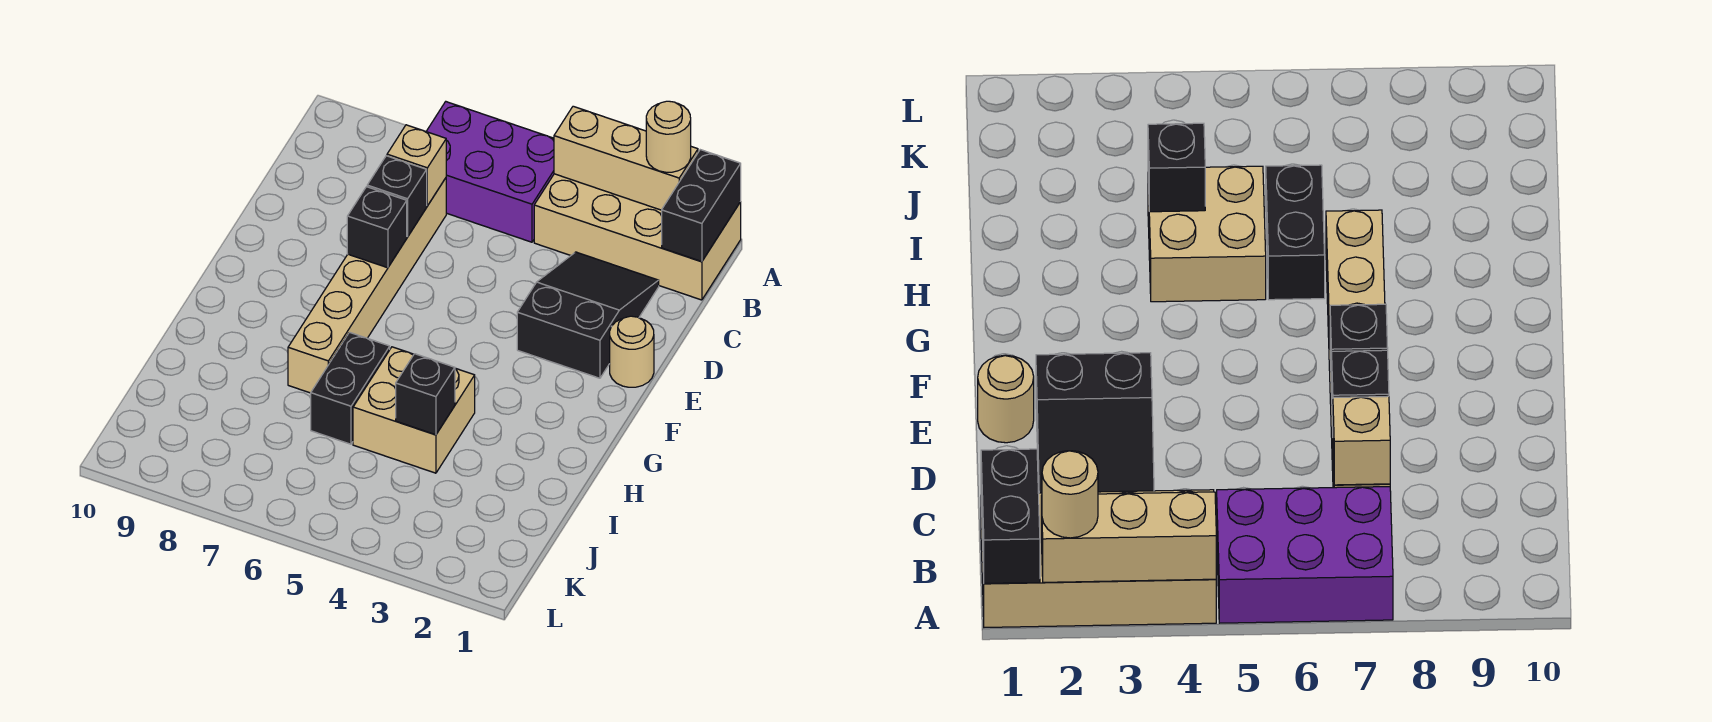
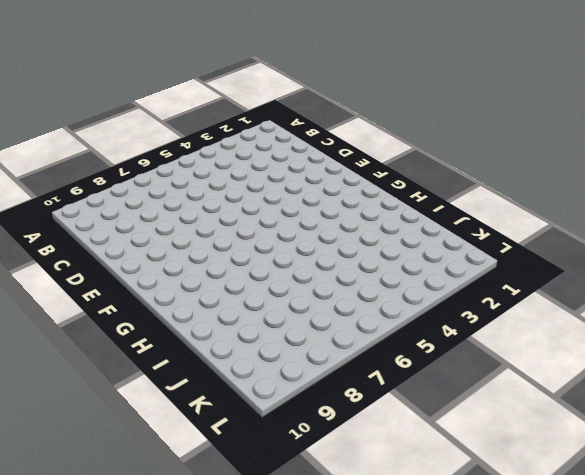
none -> tan 2x4 brick [534,174,741,300]
none -> purple 2x3 brick [426,102,554,242]
none -> black 2x3 slope [517,252,659,378]

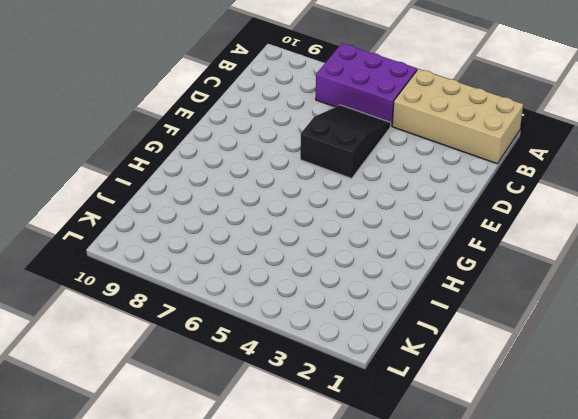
black 2x3 slope [300,105,391,178] -> black 2x3 slope moved to [517,252,659,378]
none -> tan 1x6 brick [288,178,446,393]
none -> tan 1x1 round brick [610,316,654,387]
none -> tan 2x2 brick [353,347,475,473]

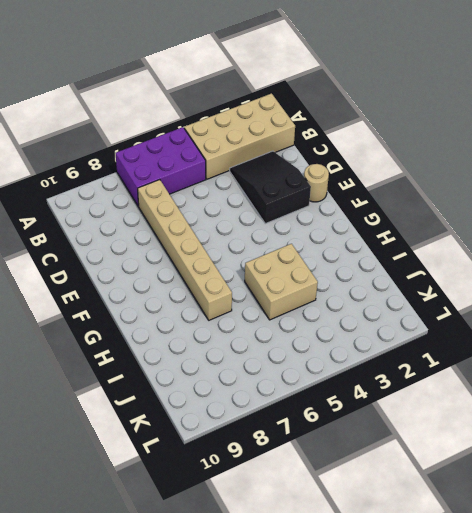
none -> black 1x2 brick [311,332,390,444]
none -> black 1x2 brick [662,150,741,262]
none -> tan 1x3 brick [554,106,698,210]

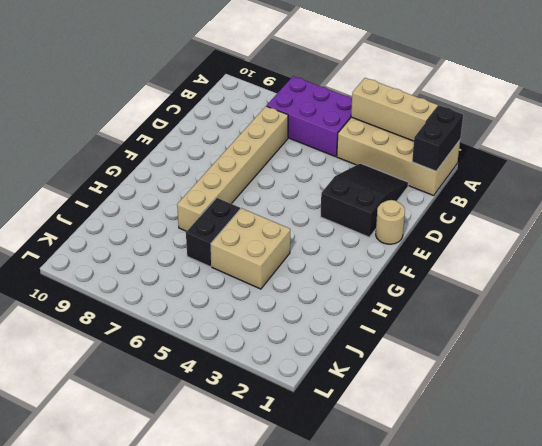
none -> tan 1x1 brick [387,125,446,206]
none -> black 1x1 brick [367,156,427,237]
none -> black 1x1 brick [347,187,407,268]

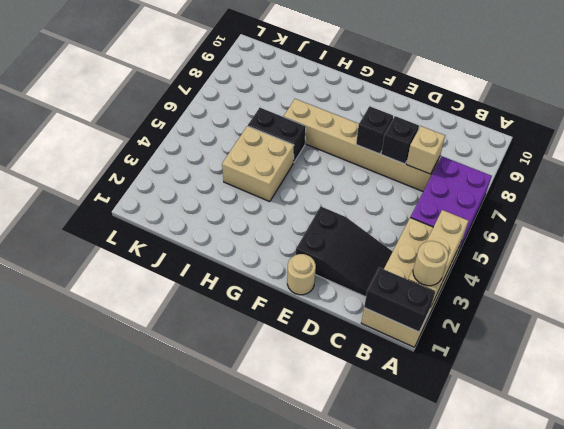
none -> black 1x1 brick [396,354,455,435]

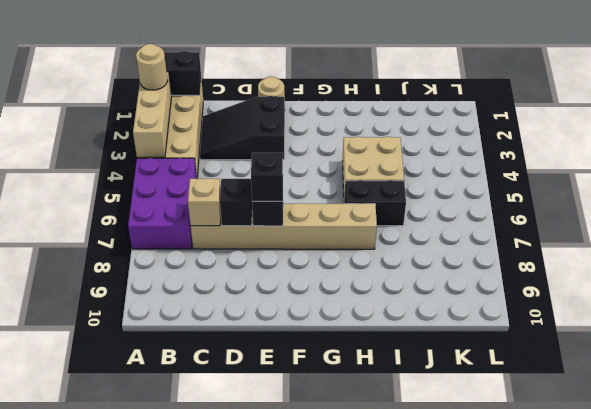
black 1x1 brick [251,152,283,201] -> black 1x1 brick moved to [396,354,455,435]

